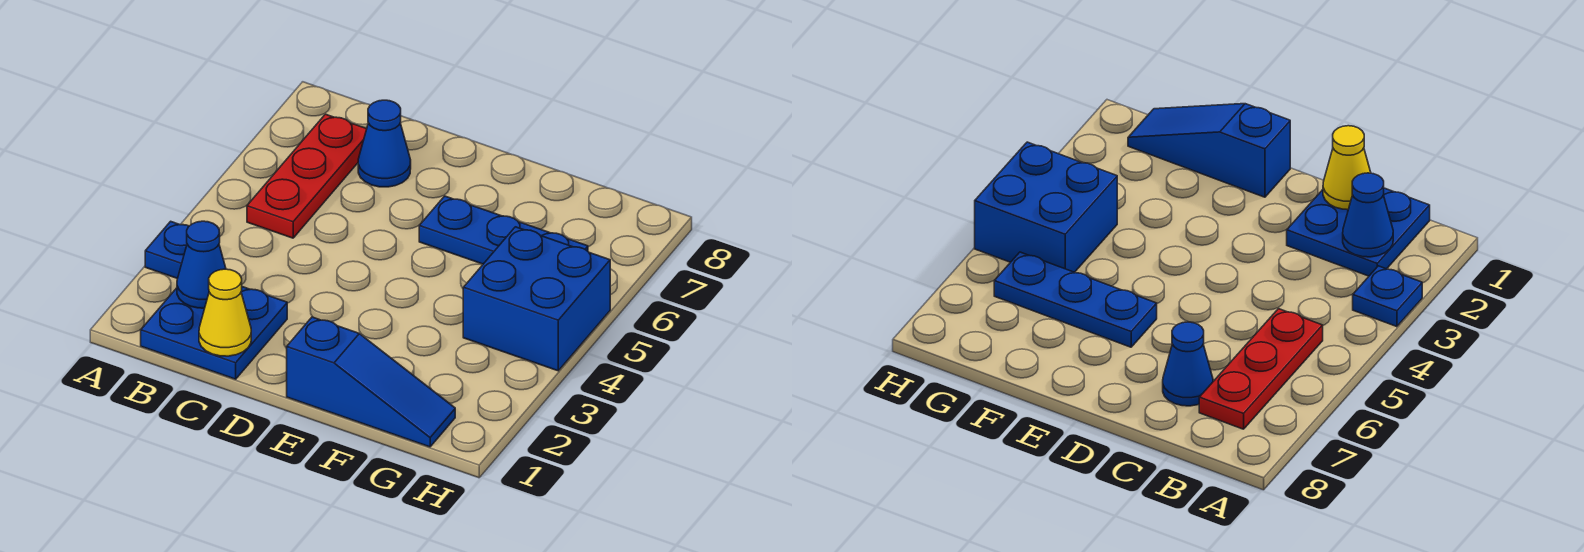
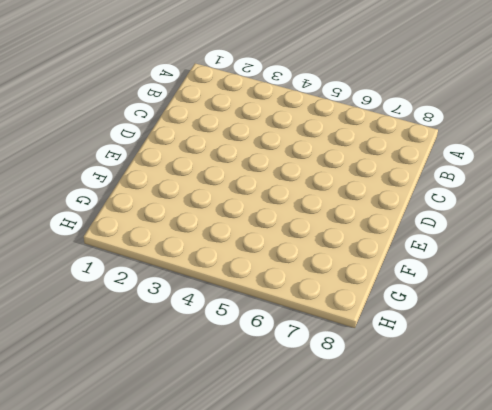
none -> blue 1x1 plate [145,221,189,279]
none -> blue 2x2 plate [141,287,287,379]

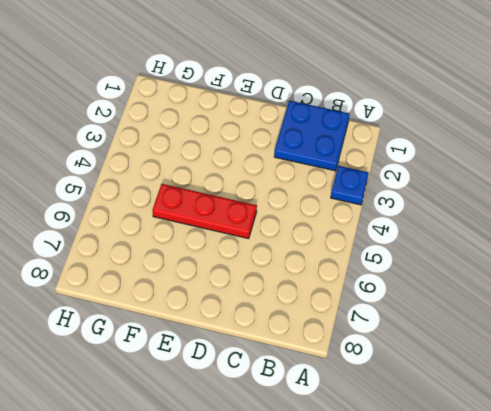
red 1x3 plate [152,184,257,239] -> red 1x3 plate turned to [247,114,367,238]
none -> blue 1x1 cone [358,100,411,187]
none -> blue 1x3 slope [287,317,455,447]

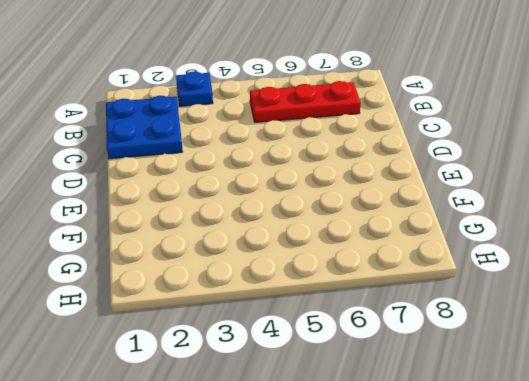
none -> blue 1x1 cone [358,100,411,187]
none -> blue 1x3 slope [287,317,455,447]

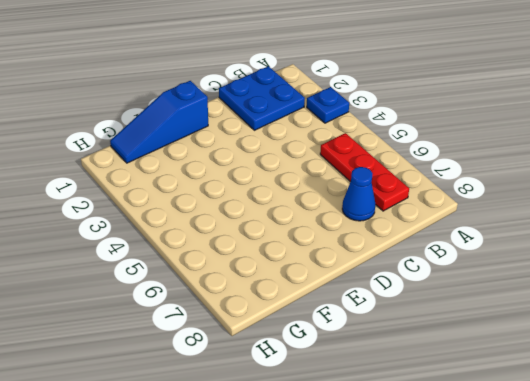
none -> blue 1x3 plate [419,196,588,264]
none -> blue 2x2 brick [463,227,610,371]

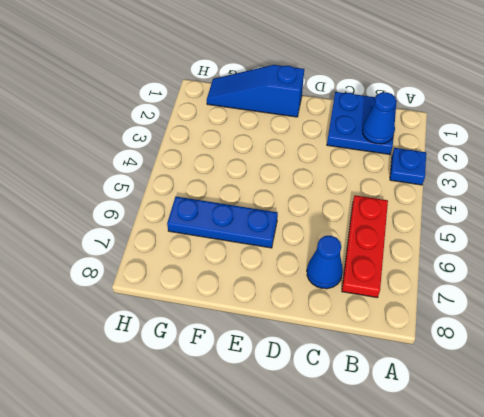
none -> blue 2x2 brick [463,227,610,371]
none -> yellow 1x1 cone [199,269,251,356]

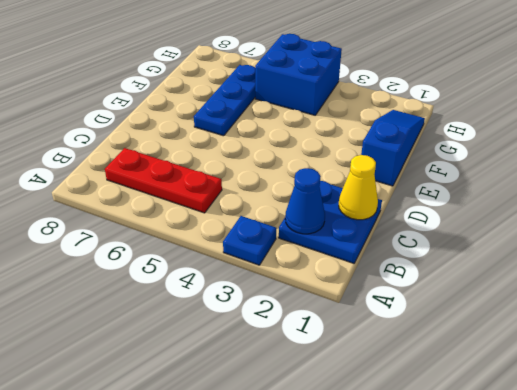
none -> blue 1x1 cone [358,100,411,187]

